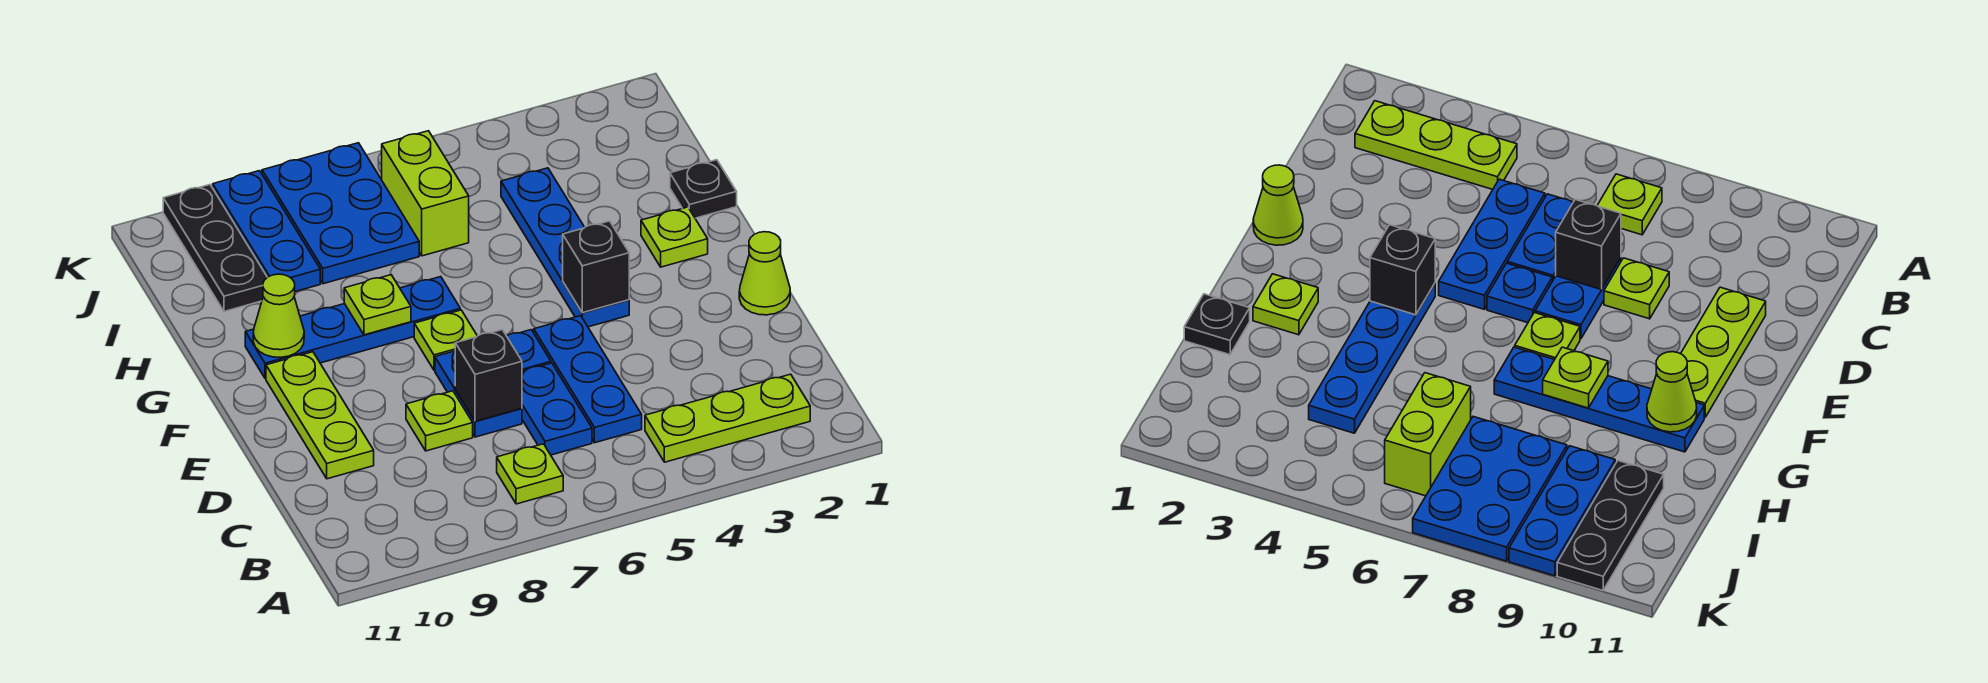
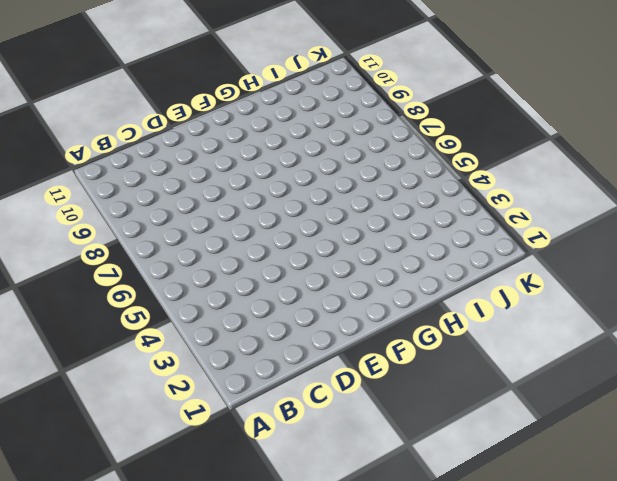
none -> lime 1x3 plate [645,374,810,462]
none -> lime 1x1 plate [497,444,563,504]
none -> blue 1x3 plate [534,316,642,443]

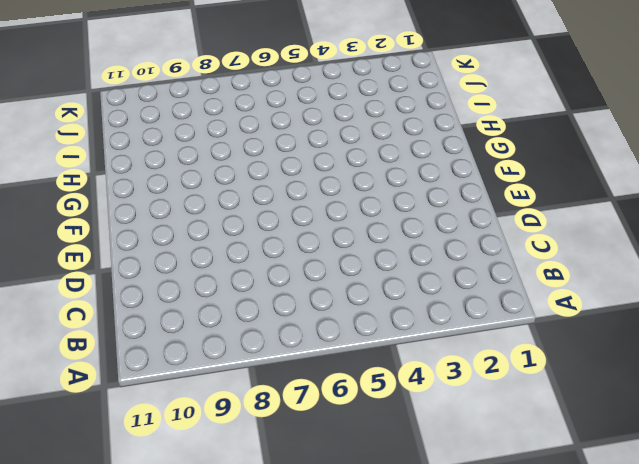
none -> lime 1x3 plate [645,374,810,462]
none -> lime 1x1 plate [497,444,563,504]
none -> blue 1x3 plate [534,316,642,443]

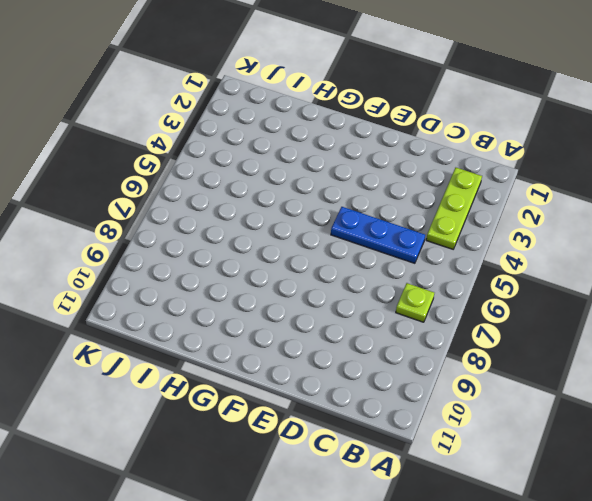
none -> blue 1x2 plate [522,363,592,455]
none -> blue 1x2 plate [435,351,522,437]
none -> lime 1x1 plate [406,391,473,451]

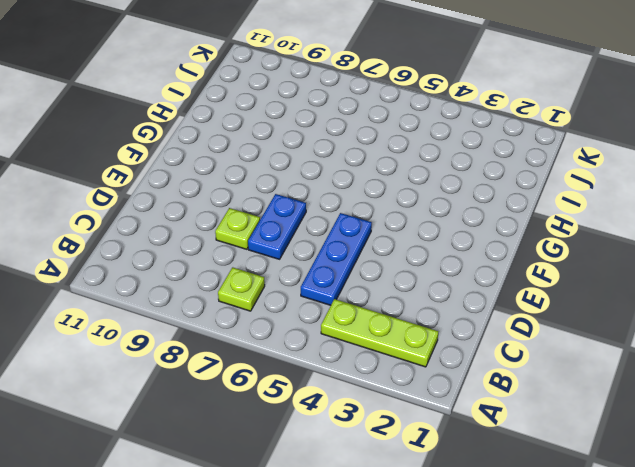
none -> blue 1x2 plate [522,363,592,455]
none -> lime 1x3 plate [266,352,374,479]
none -> lime 1x1 cone [739,232,790,315]

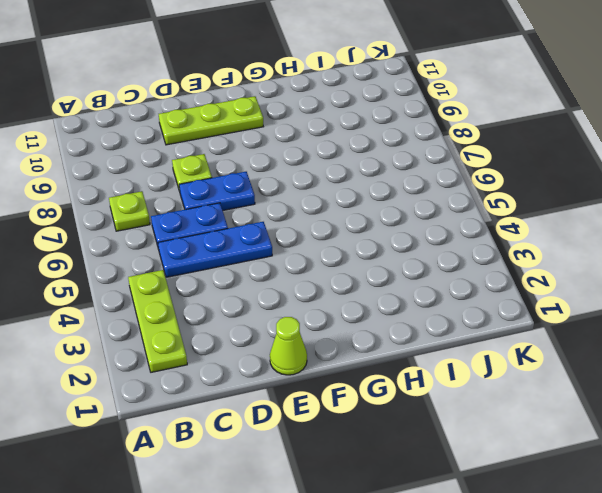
none -> blue 1x1 plate [507,330,551,371]
none -> blue 1x4 plate [501,168,629,327]
none -> lime 1x1 plate [414,310,477,370]

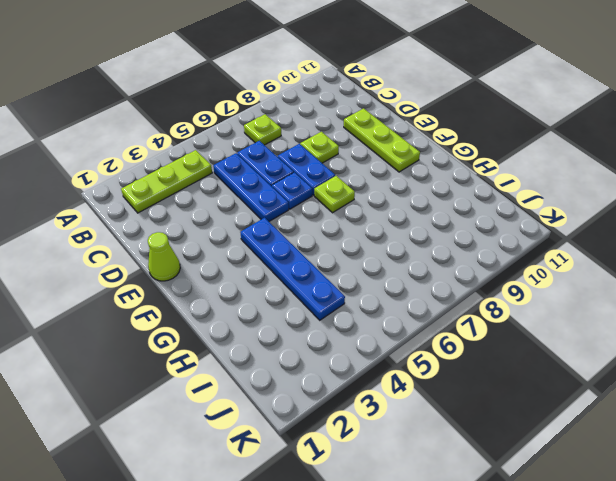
none -> lime 1x1 plate [641,207,708,267]
none -> blue 1x4 plate [245,277,460,378]
none -> black 1x1 plate [670,160,737,218]

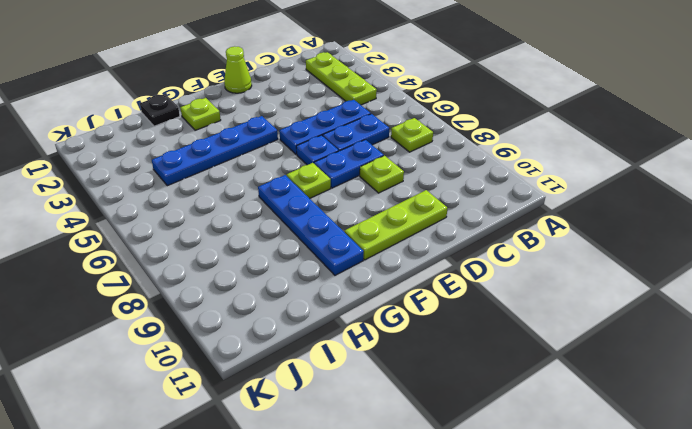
none -> lime 1x2 brick [382,131,469,256]
none -> blue 2x3 plate [262,143,419,284]
none -> blue 1x3 plate [213,171,320,292]

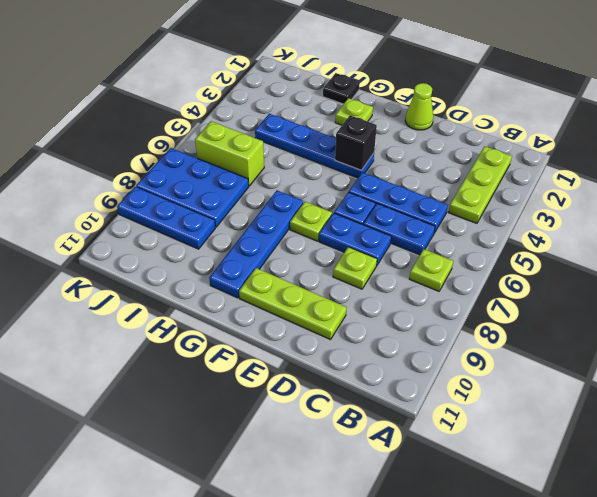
none -> black 1x3 plate [163,185,267,312]
none -> black 1x1 brick [455,330,522,421]
none -> lime 1x1 plate [344,275,411,335]

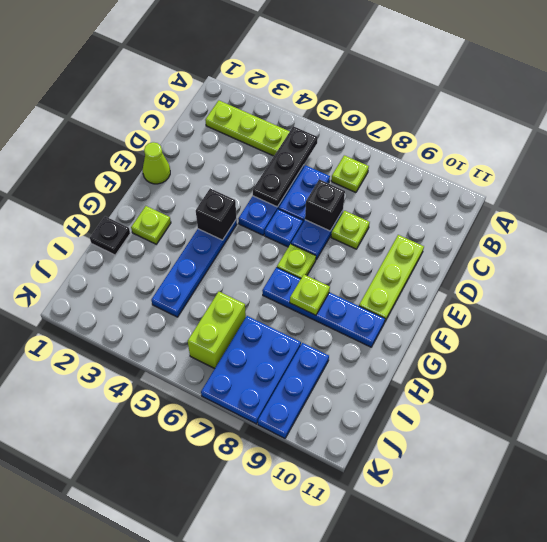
black 1x3 plate [253,126,318,207] -> black 1x3 plate moved to [163,185,267,312]
none -> lime 1x1 cone [253,274,304,357]

